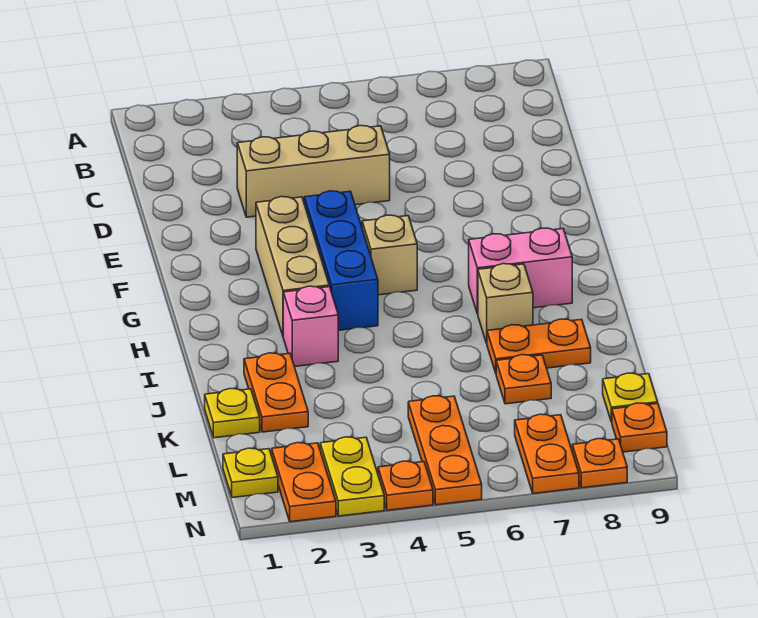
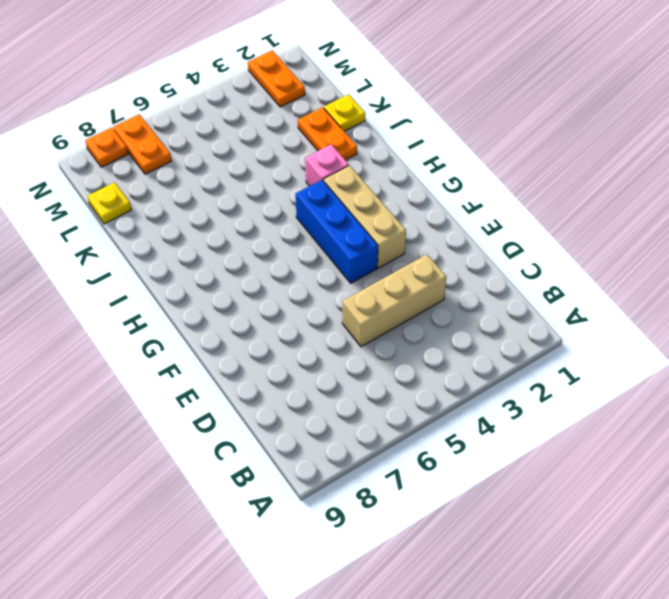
none -> tan 1x1 brick [362,215,417,295]
none -> pink 1x2 brick [469,228,572,314]
none -> tan 1x1 brick [478,264,533,343]

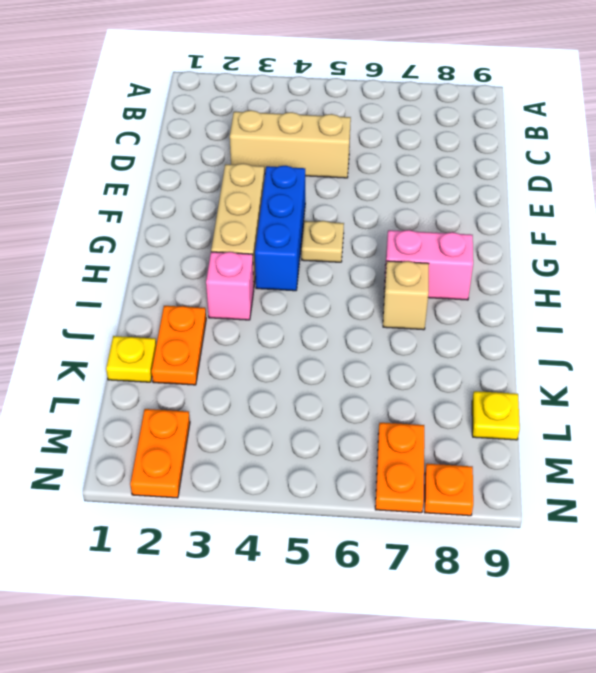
tan 1x1 plate [302,221,344,262] -> tan 1x1 brick [362,215,417,295]
none -> orange 1x2 plate [487,319,591,373]
none -> orange 1x1 plate [496,355,551,404]
none -> orange 1x3 plate [408,396,482,505]

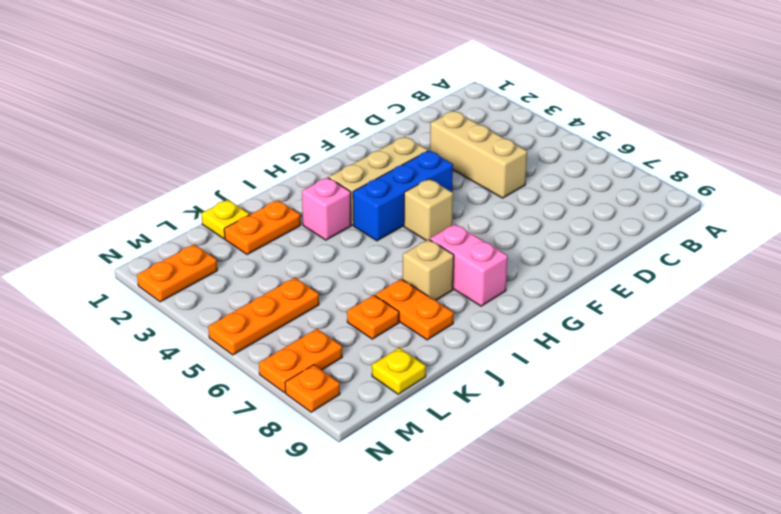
none -> yellow 1x1 plate [223,448,278,498]
none -> yellow 1x2 plate [320,437,384,516]
none -> orange 1x1 plate [612,403,667,452]

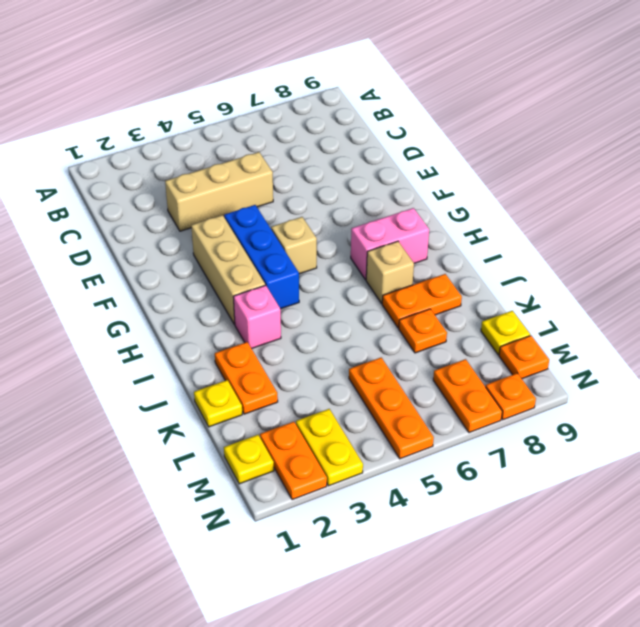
none -> orange 1x1 plate [378,461,433,510]

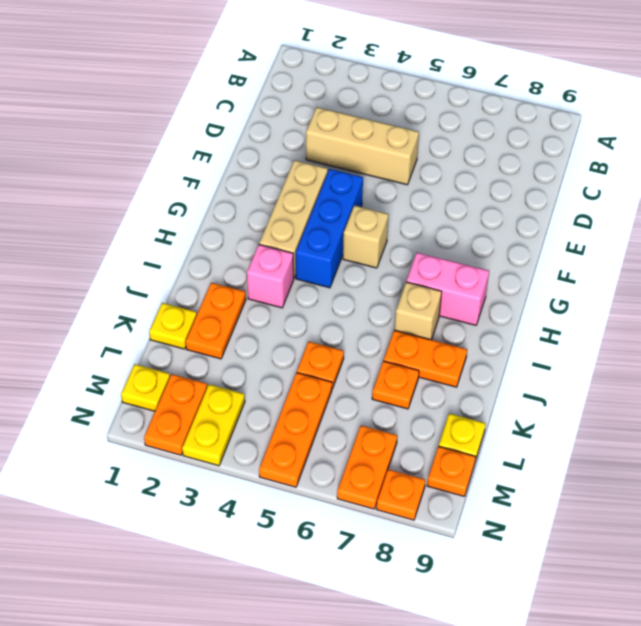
orange 1x1 plate [297,341,344,389] -> orange 1x1 plate moved to [378,461,433,510]

